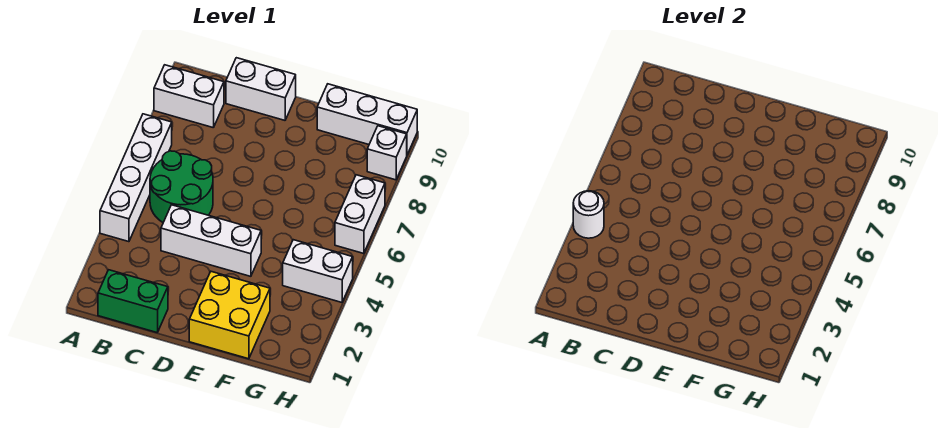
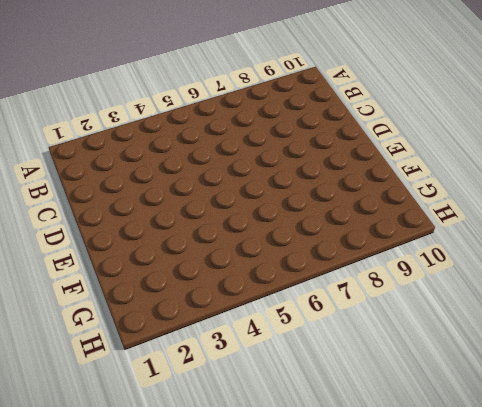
none -> white 1x4 brick [100,114,172,242]
none -> white 1x2 brick [154,65,224,128]
none -> green 1x2 brick [98,270,168,332]

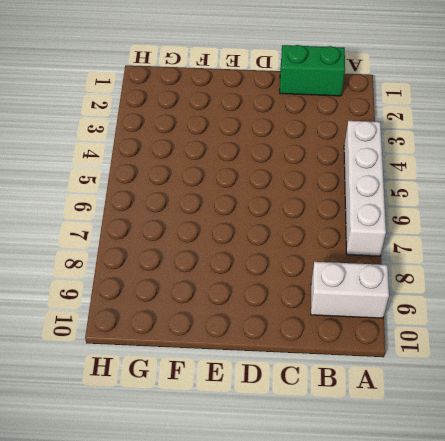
none -> green 2x2 round brick [150,151,213,222]
none -> white 1x3 brick [161,205,261,276]
none -> white 1x2 brick [226,58,296,120]

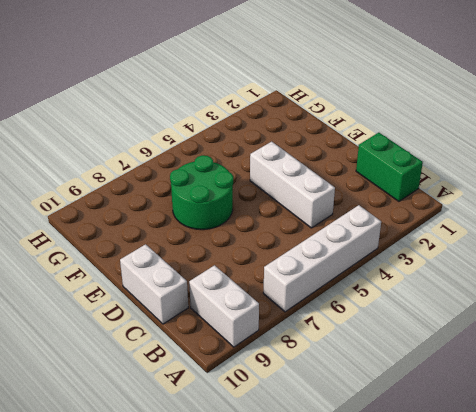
green 2x2 round brick [170,155,233,230] -> green 2x2 round brick moved to [150,151,213,222]
none -> yellow 2x2 brick [189,272,270,359]
none -> white 1x3 brick [317,84,417,155]
none -> white 1x2 brick [283,240,353,302]

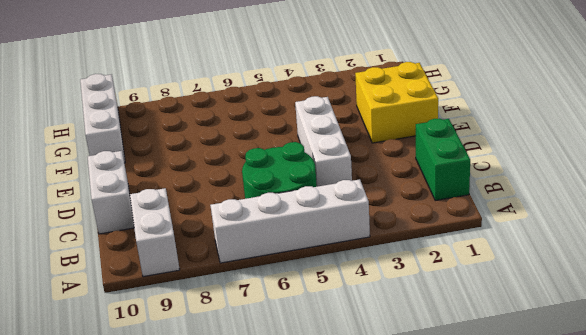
none -> white 1x2 brick [283,240,353,302]
none -> white 1x2 brick [335,175,385,254]
none -> white 1x1 brick [367,126,407,180]

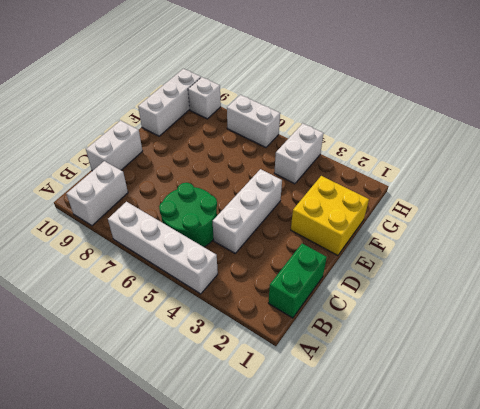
none -> white 1x1 round brick [573,191,604,238]

